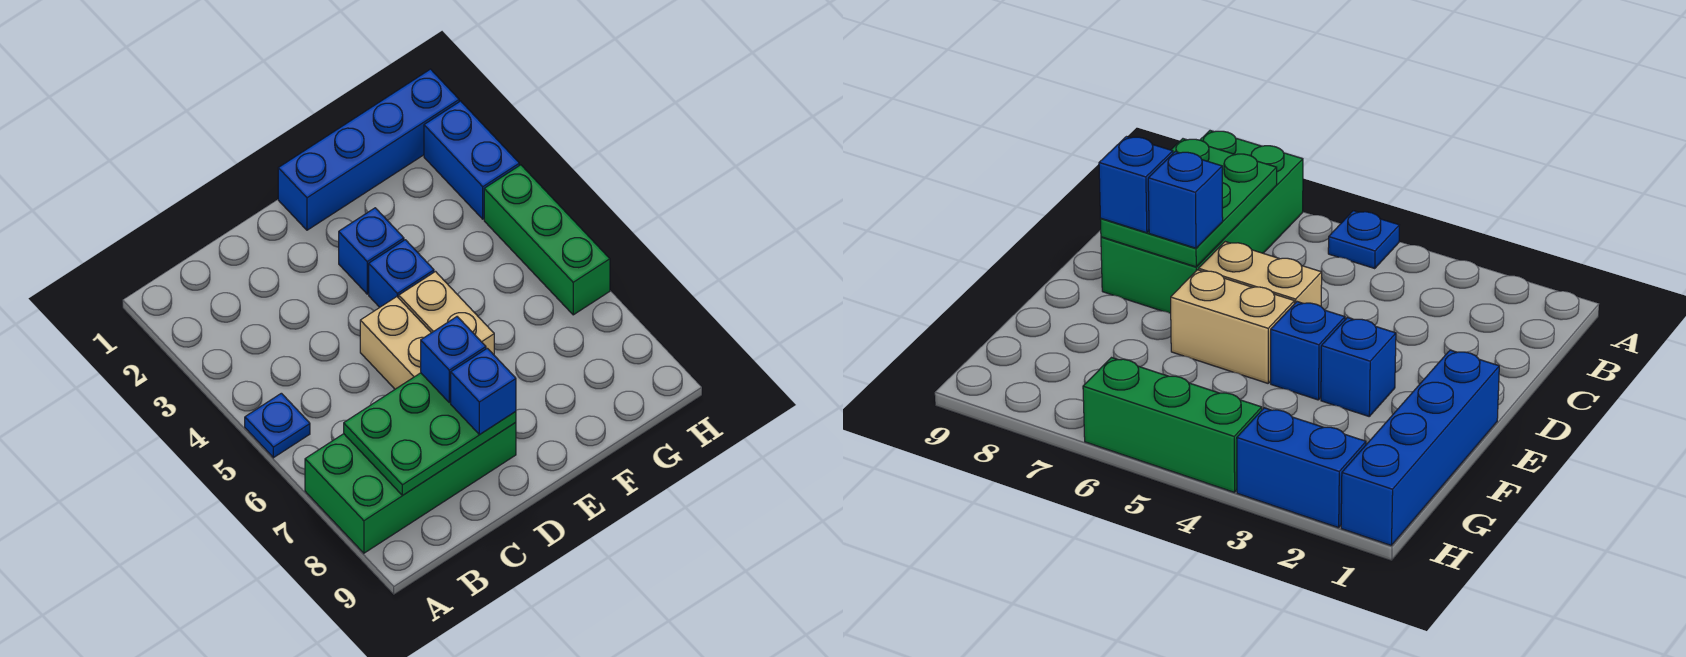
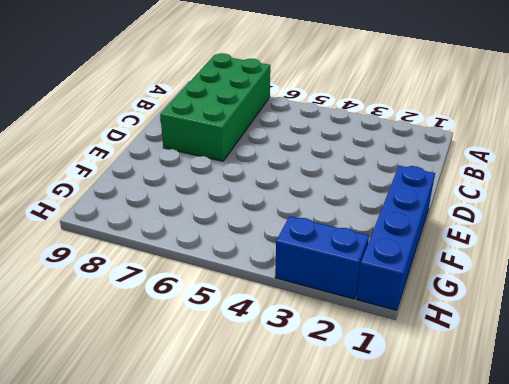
none -> blue 1x1 plate [245,393,310,458]
none -> tan 1x2 brick [360,297,431,389]
none -> blue 1x1 brick [339,208,404,294]

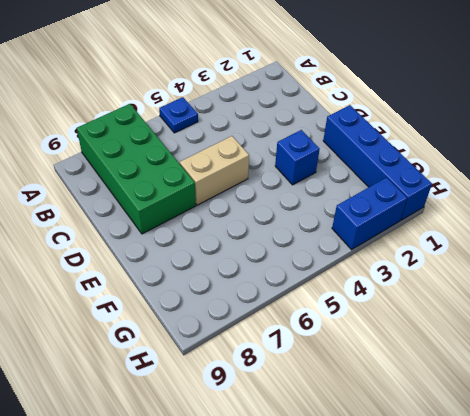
none -> blue 1x1 brick [369,240,434,307]
none -> tan 1x2 brick [399,272,494,355]
none -> green 1x3 brick [484,165,610,315]

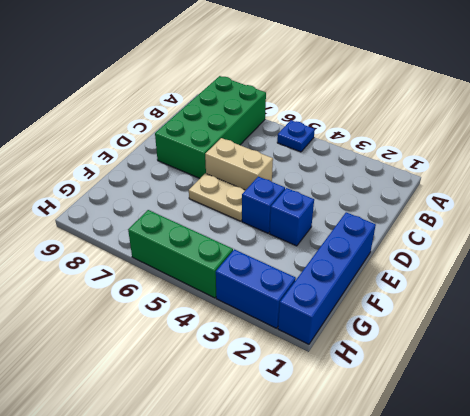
tan 1x2 plate [189,173,245,221] -> tan 1x2 brick [399,272,494,355]
none -> green 2x3 plate [344,373,516,495]
none -> blue 1x1 brick [421,317,486,403]
none -> blue 1x1 brick [451,348,516,435]

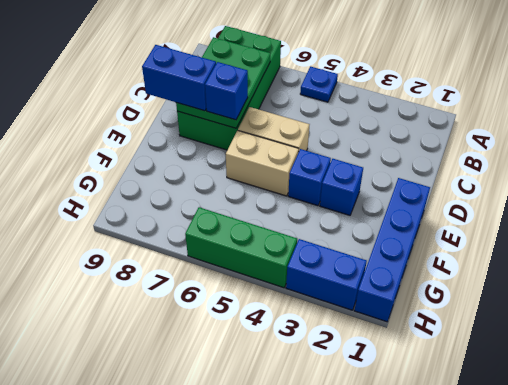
blue 1x2 brick [142,45,216,111] -> blue 1x1 brick [451,348,516,435]

